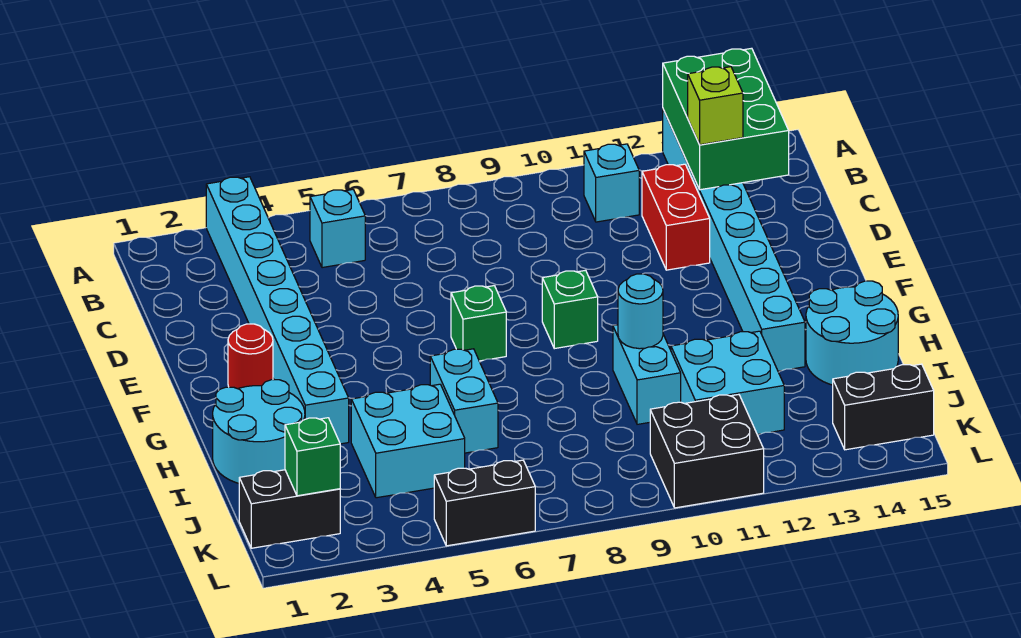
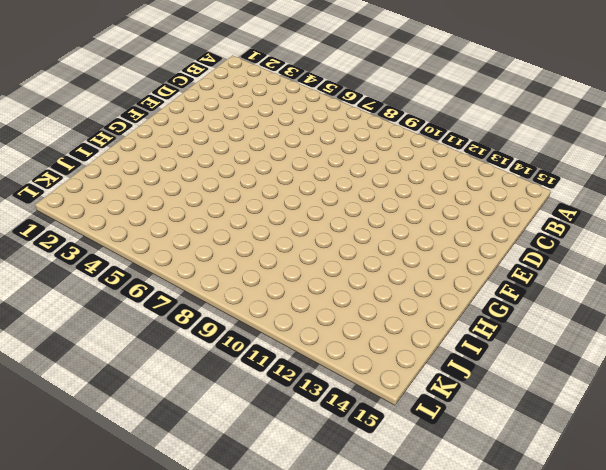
none -> cyan 1x8 brick [206,177,349,444]
none -> cyan 1x8 brick [663,110,805,371]
none -> cyan 1x1 brick [310,190,365,268]

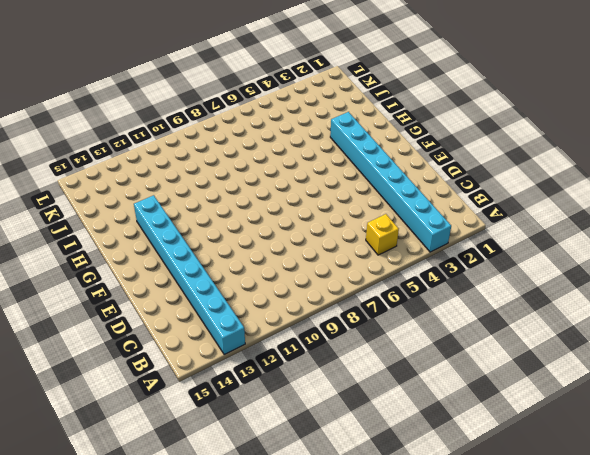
yellow 1x1 brick [366,214,399,255] -> cyan 1x1 brick [310,190,365,268]
none -> cyan 1x1 brick [584,144,639,222]
none -> red 1x2 brick [642,164,710,270]
none -> red 1x1 round brick [228,324,273,389]

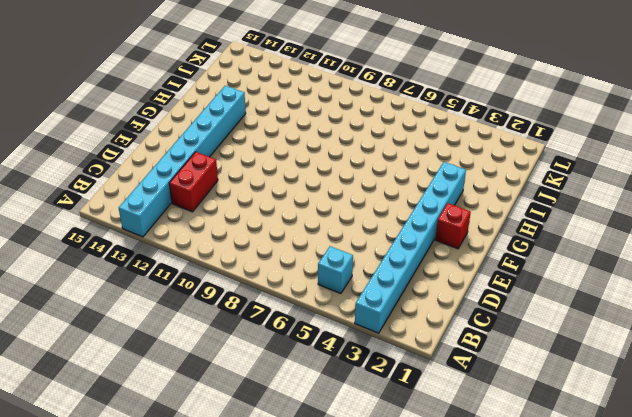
red 1x1 brick [435,203,471,249] -> red 1x1 round brick [228,324,273,389]
none -> cyan 1x1 brick [584,144,639,222]
none -> green 1x1 brick [451,286,506,361]
none -> green 1x1 brick [542,270,598,349]

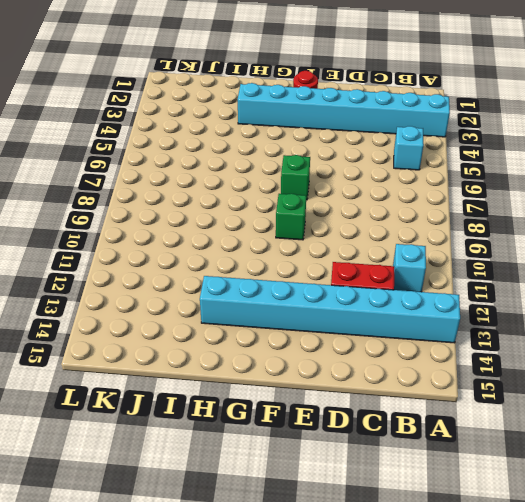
none -> cyan 2x2 round brick [213,380,305,483]
none -> cyan 1x2 brick [430,349,498,453]
none -> cyan 1x2 brick [613,325,681,424]

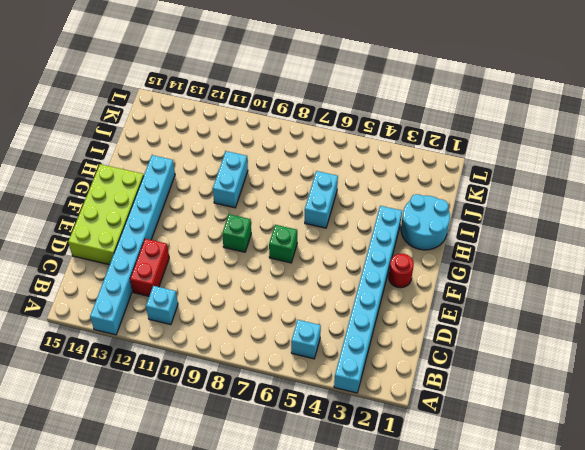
lime 2x4 brick [68,164,144,265] -> none
none -> cyan 2x2 round brick [806,281,898,385]
none -> cyan 2x2 brick [351,384,465,498]
none -> cyan 2x2 brick [671,331,784,434]

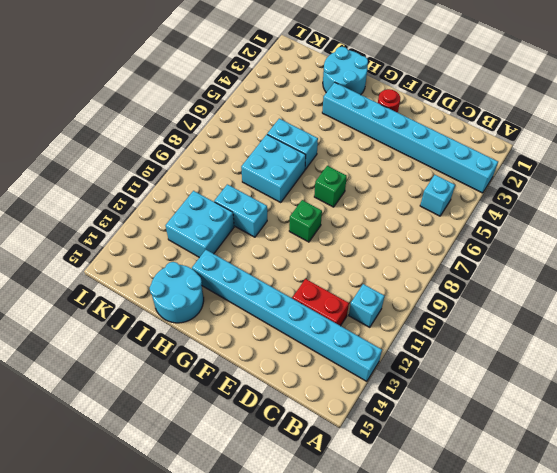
cyan 2x2 brick [241,135,306,203] -> cyan 2x2 brick moved to [351,384,465,498]
none -> black 1x2 brick [239,470,340,548]
none -> black 2x2 brick [650,395,764,508]
none -> black 1x2 brick [833,364,934,450]

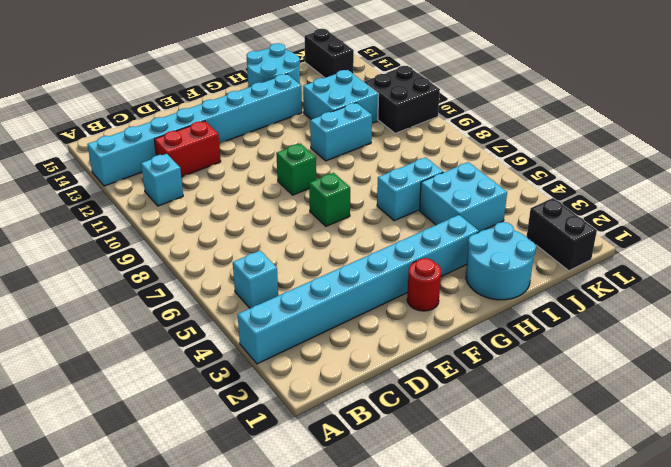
none -> black 1x2 brick [434,460,535,546]
none -> green 2x3 brick [663,48,789,190]
none -> cyan 1x1 round brick [618,274,663,349]

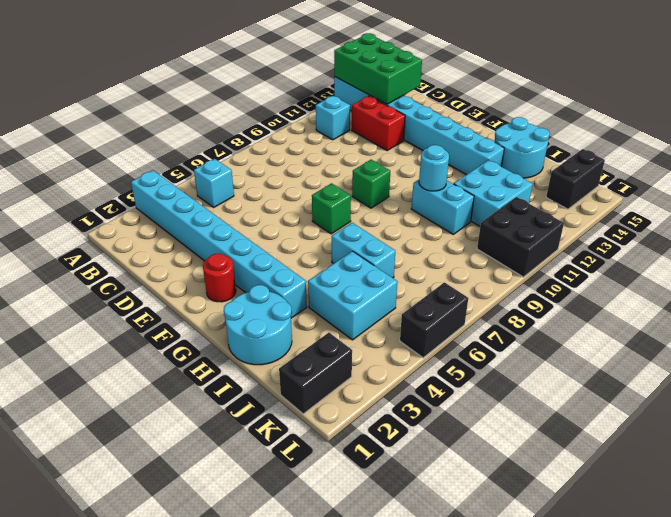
none -> green 1x1 brick [285,418,340,496]
none -> lime 1x1 brick [688,67,743,145]

